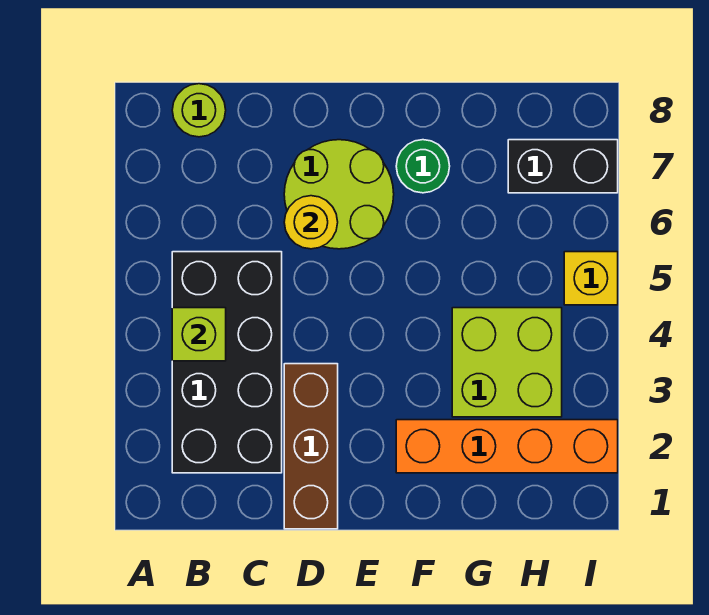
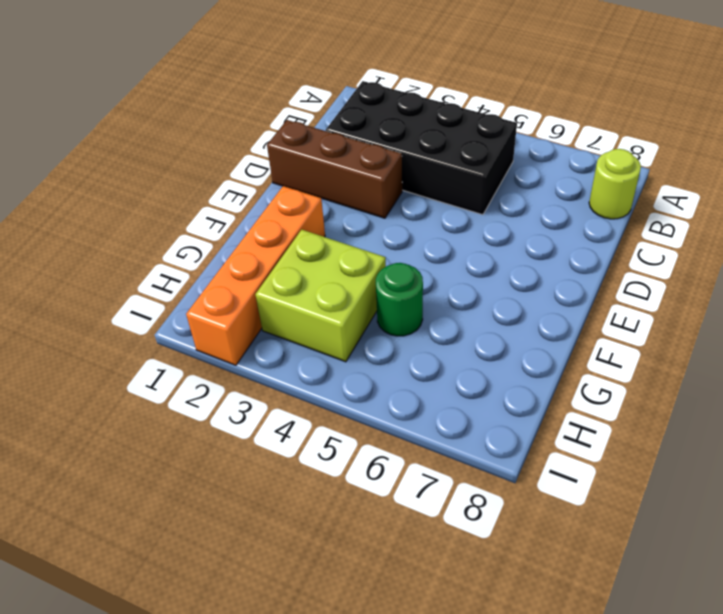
green 1x1 round brick [376,263,423,336] -> green 1x1 round brick moved to [396,140,450,193]
none -> lime 2x2 round brick [284,140,394,249]
none -> black 1x2 brick [508,140,618,193]

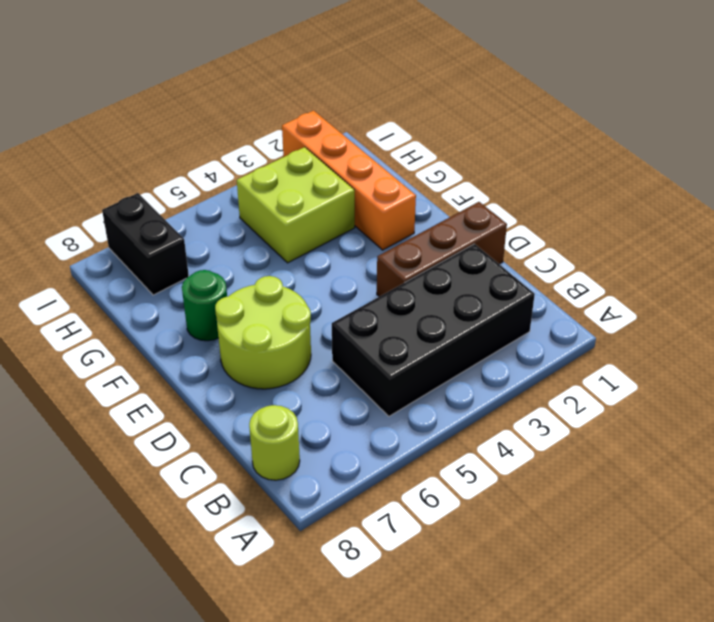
none -> yellow 1x1 brick [564,252,618,305]
none -> lime 1x1 brick [172,308,226,361]

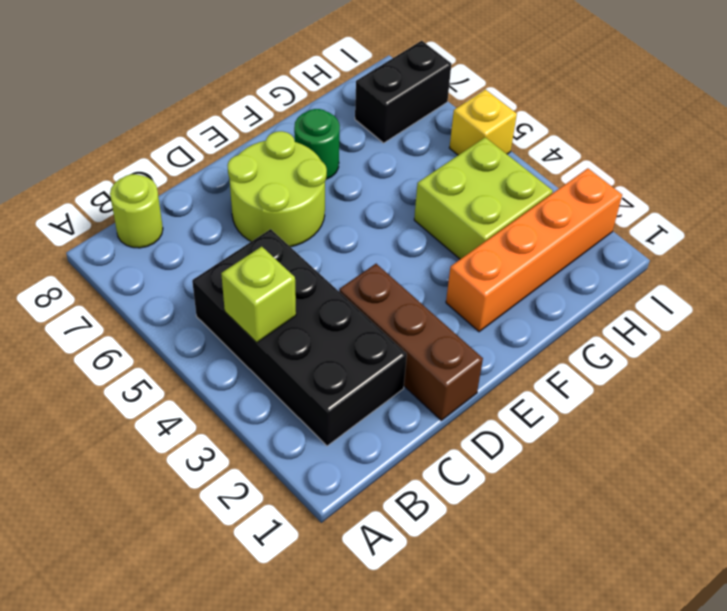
none -> yellow 1x1 round brick [284,196,338,249]

